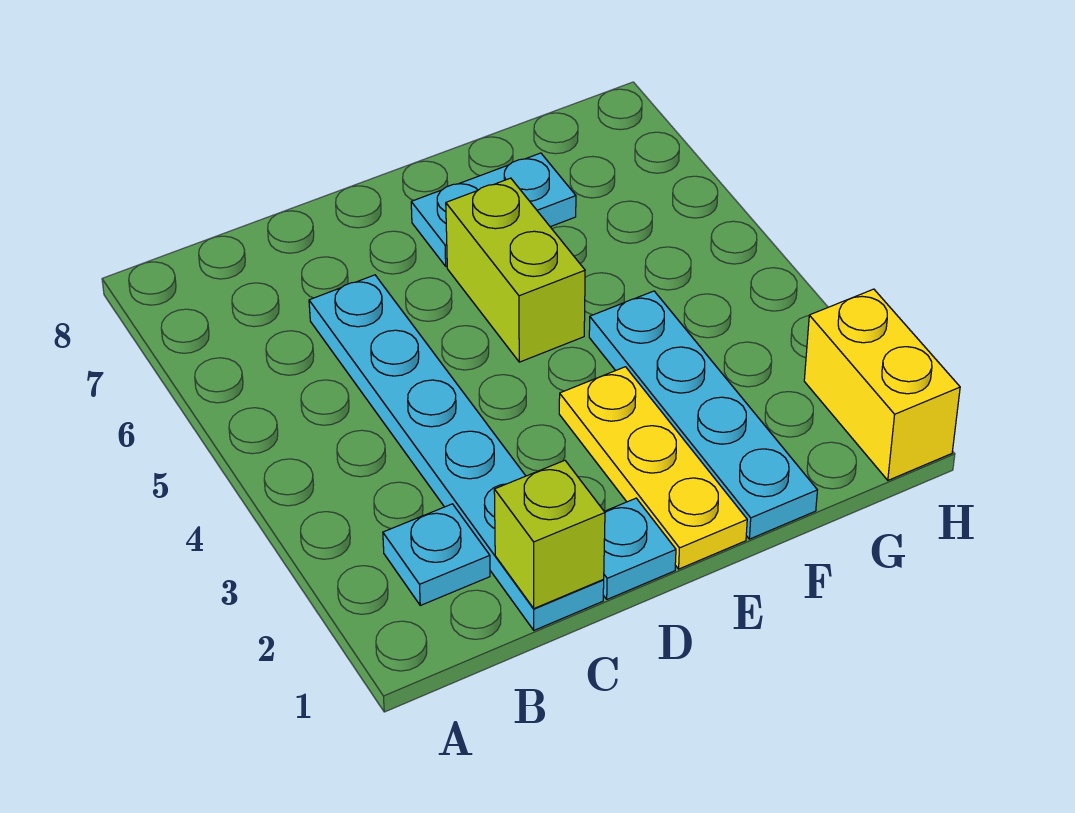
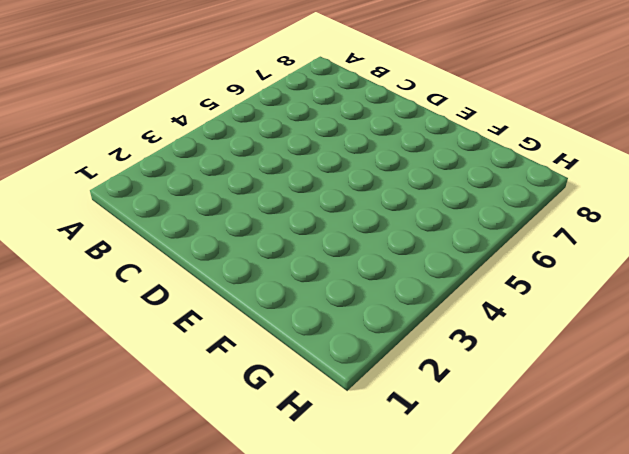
none -> cyan 1x1 plate [383,504,490,605]
none -> cyan 1x6 plate [309,275,604,630]

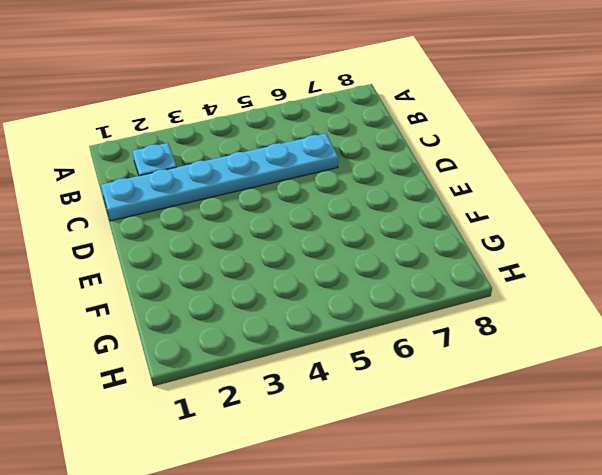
none -> cyan 1x1 plate [603,498,676,599]
none -> yellow 1x3 plate [559,367,747,569]

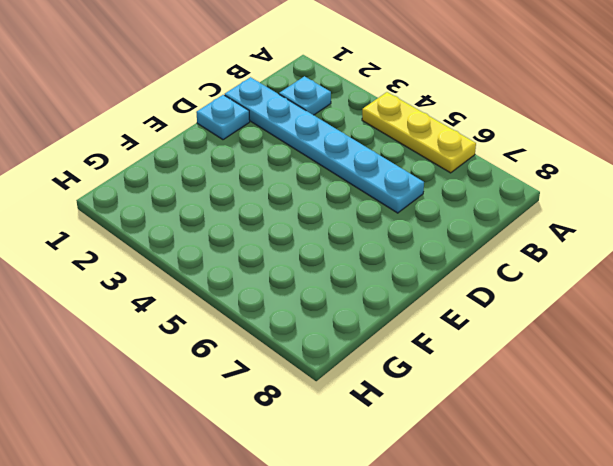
yellow 1x3 plate [362,92,476,173] -> yellow 1x3 plate moved to [559,367,747,569]
none -> lime 1x2 brick [446,178,585,362]
none -> cyan 1x2 plate [411,153,576,266]

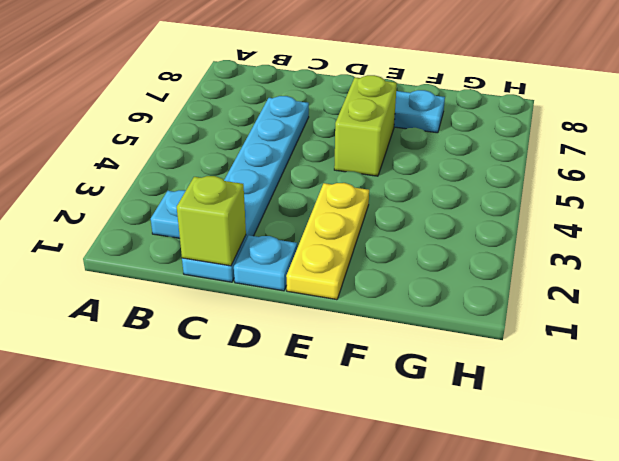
none -> cyan 1x4 plate [589,291,817,539]
none -> yellow 1x2 brick [804,289,960,480]

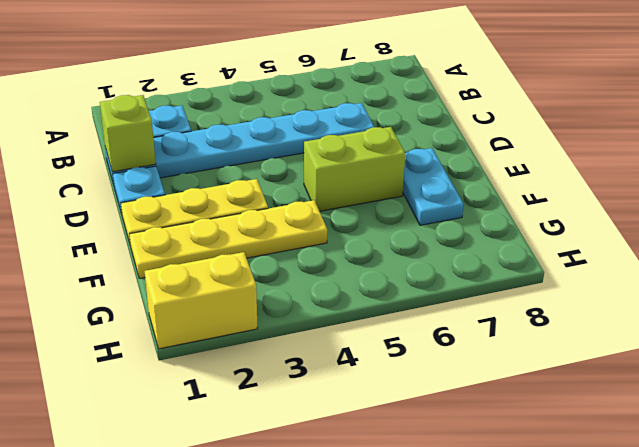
yellow 1x4 plate [129,200,327,278] -> cyan 1x4 plate [589,291,817,539]

